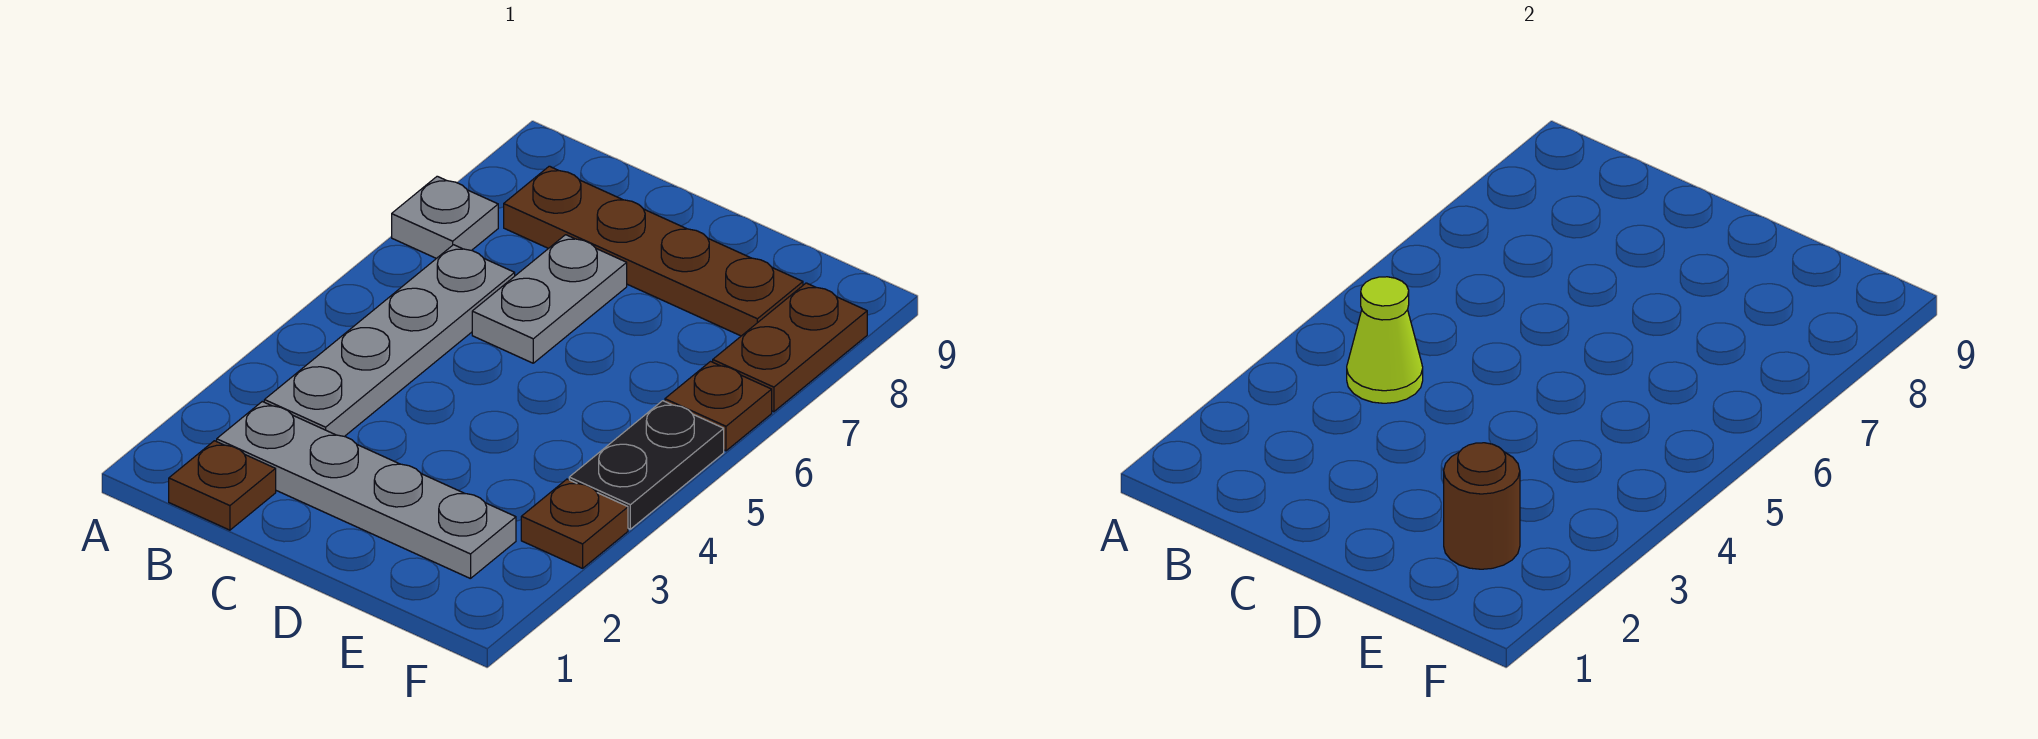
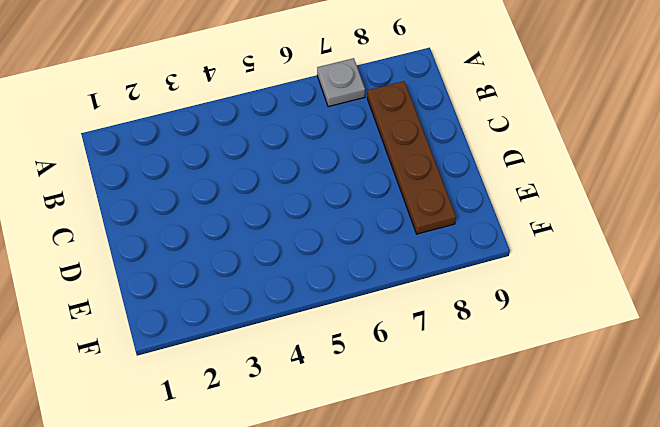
none -> brown 1x1 plate [169,441,276,530]
none -> grey 1x4 plate [217,402,516,579]
none -> grey 1x4 plate [264,245,515,436]

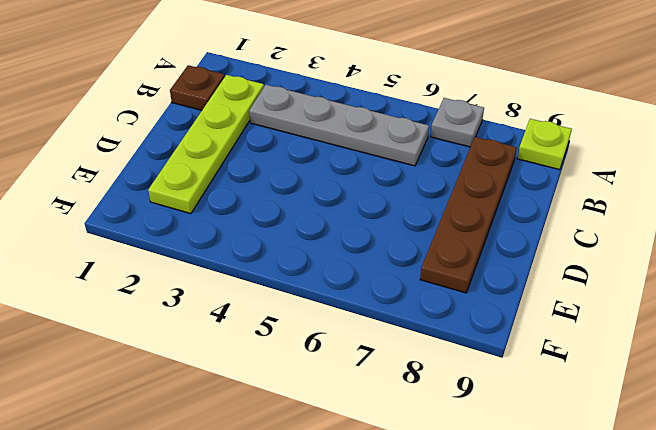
lime 1x1 plate [517,119,572,170] -> none
lime 1x4 plate [148,75,264,214] -> grey 1x4 plate [217,402,516,579]
none -> grey 1x2 plate [472,235,627,363]
none -> brown 1x1 plate [521,479,628,568]
none -> black 1x2 plate [569,401,724,529]

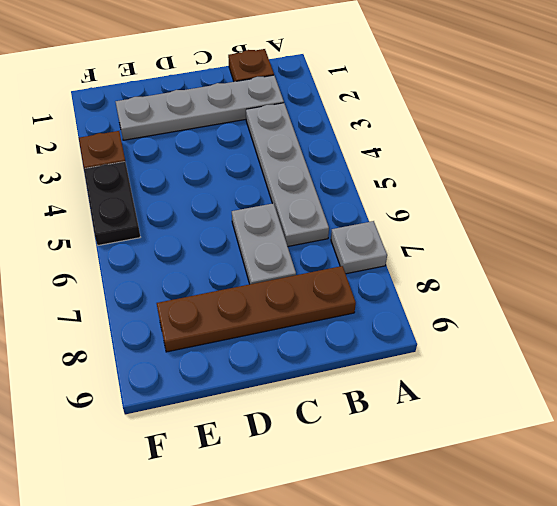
none -> brown 1x1 plate [665,362,772,451]
none -> brown 1x2 plate [713,283,867,412]
none -> lime 1x1 cone [1347,277,1423,403]

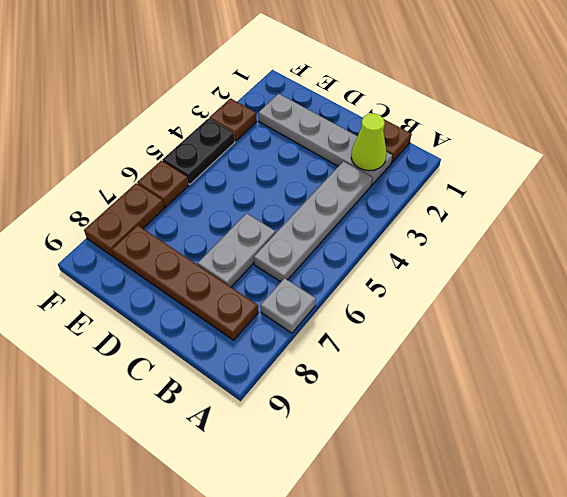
lime 1x1 cone [351,113,387,171] -> lime 1x1 cone moved to [1347,277,1423,403]
none -> brown 1x1 round brick [1444,443,1520,569]

